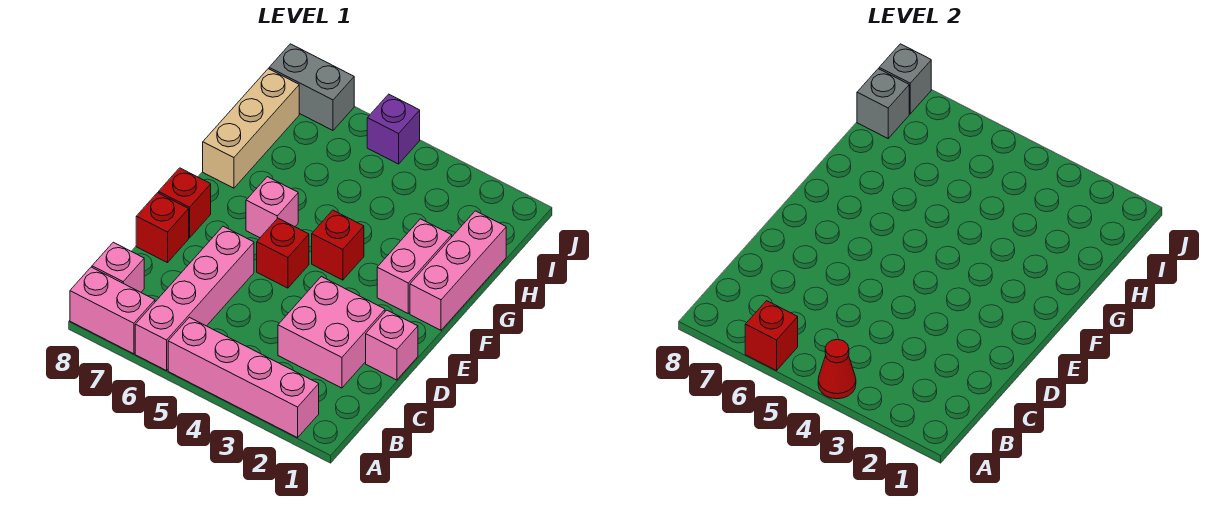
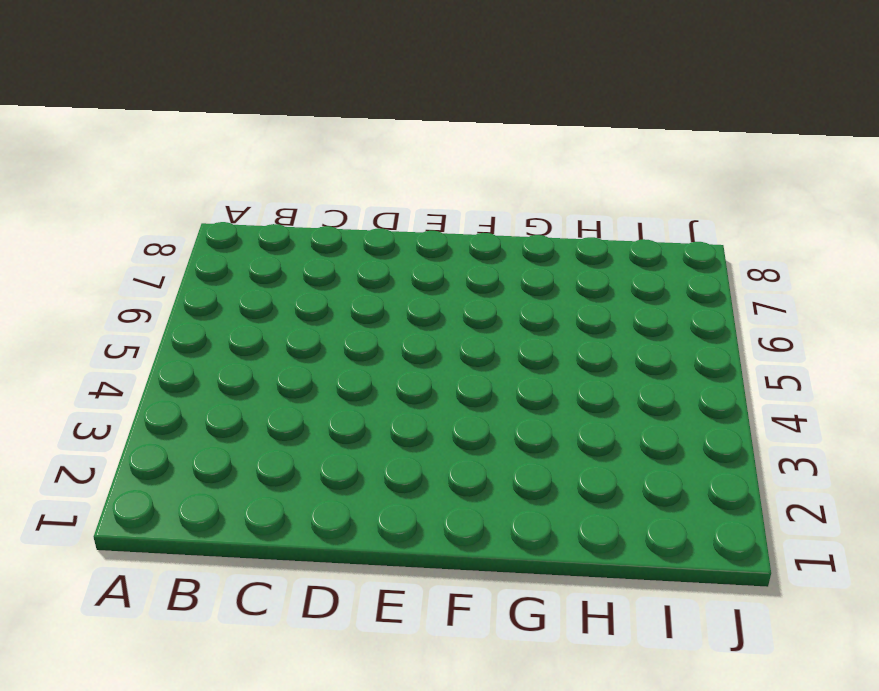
none -> pink 1x4 brick [168,317,319,438]
none -> pink 1x4 brick [135,226,254,371]
none -> pink 1x2 brick [70,267,155,354]

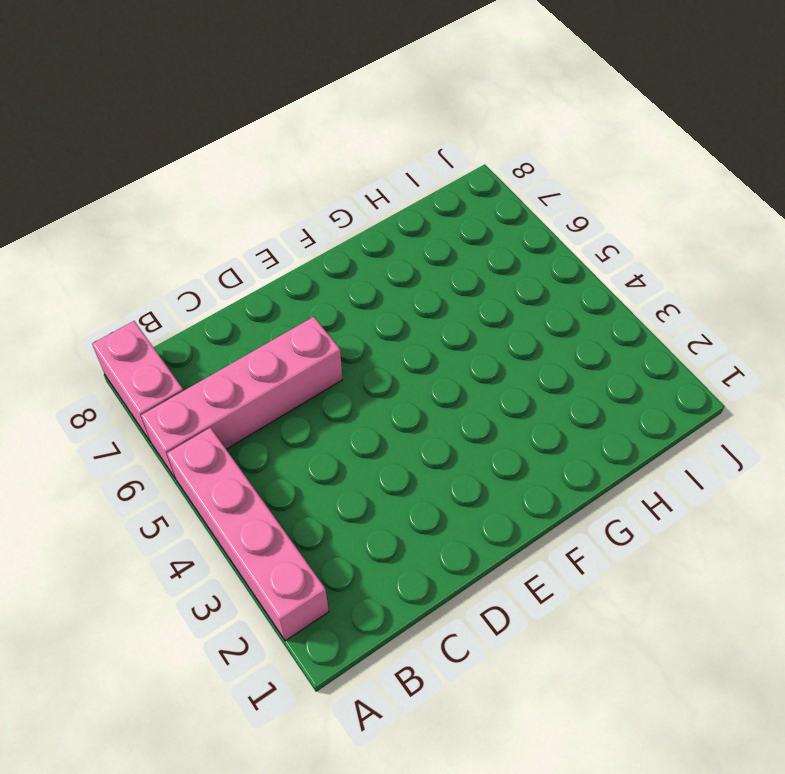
none -> pink 1x1 brick [92,242,144,292]
none -> pink 2x2 brick [278,277,385,388]
none -> pink 1x1 brick [366,310,418,380]

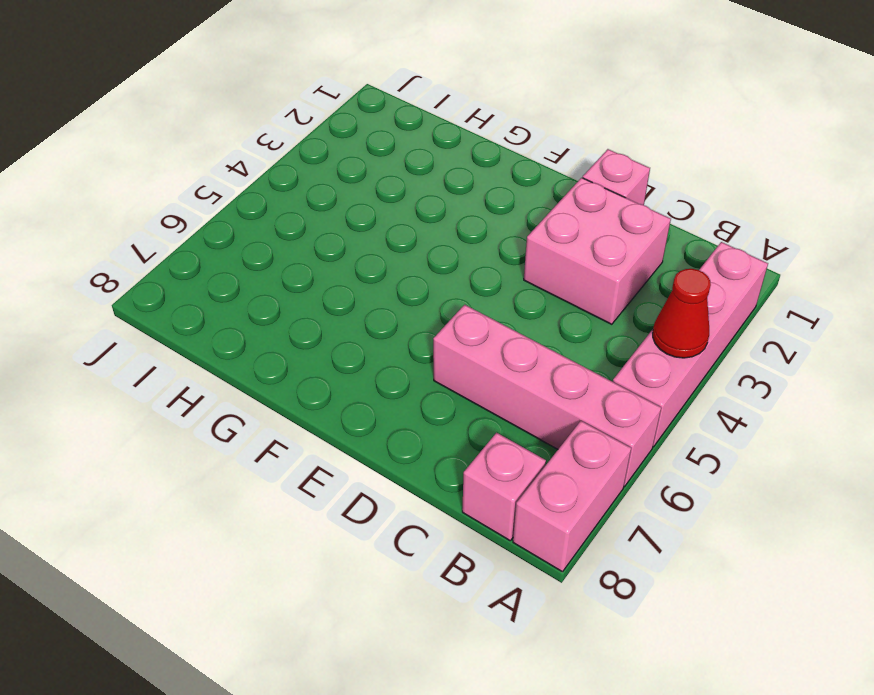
none -> red 1x1 brick [136,193,189,263]
none -> red 1x1 brick [257,218,309,288]
none -> red 1x1 brick [159,168,211,238]

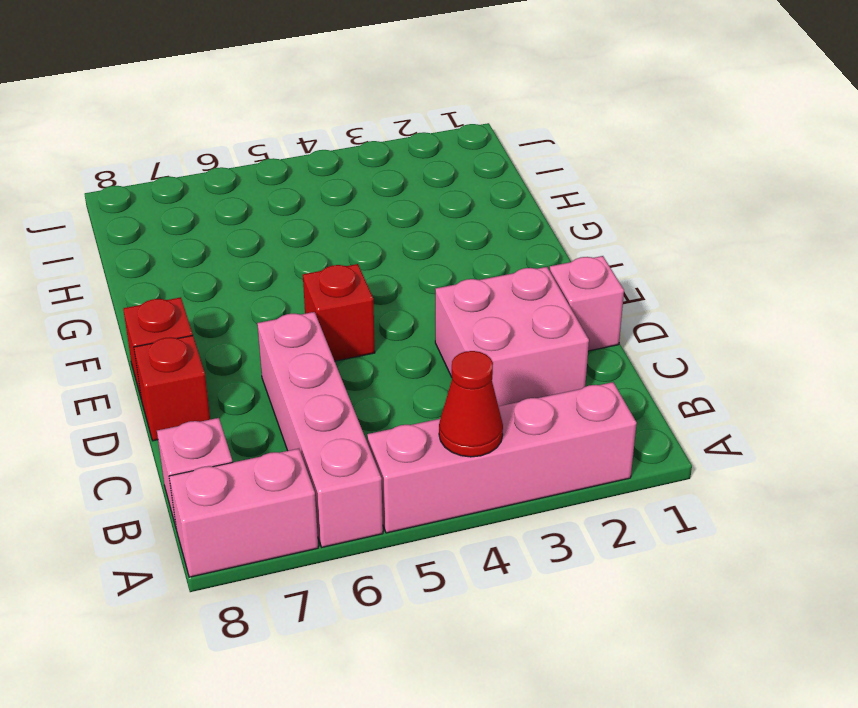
none -> pink 1x3 brick [410,211,506,330]
none -> pink 1x2 brick [377,219,452,313]
none -> red 1x1 brick [312,210,364,280]

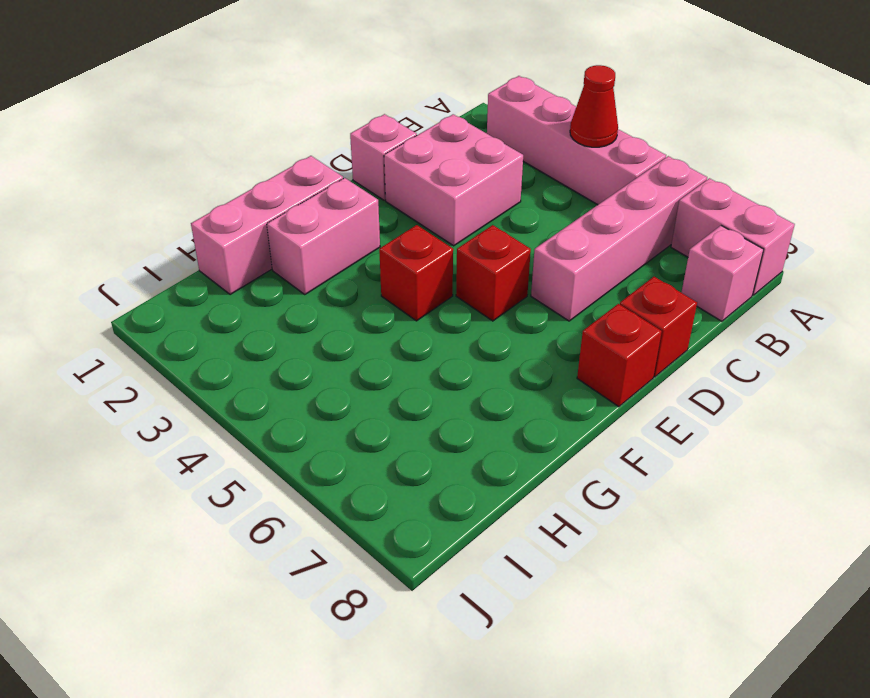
none -> pink 1x1 brick [246,177,298,238]
none -> tan 1x3 brick [203,69,299,188]
none -> purple 1x1 brick [367,94,420,164]

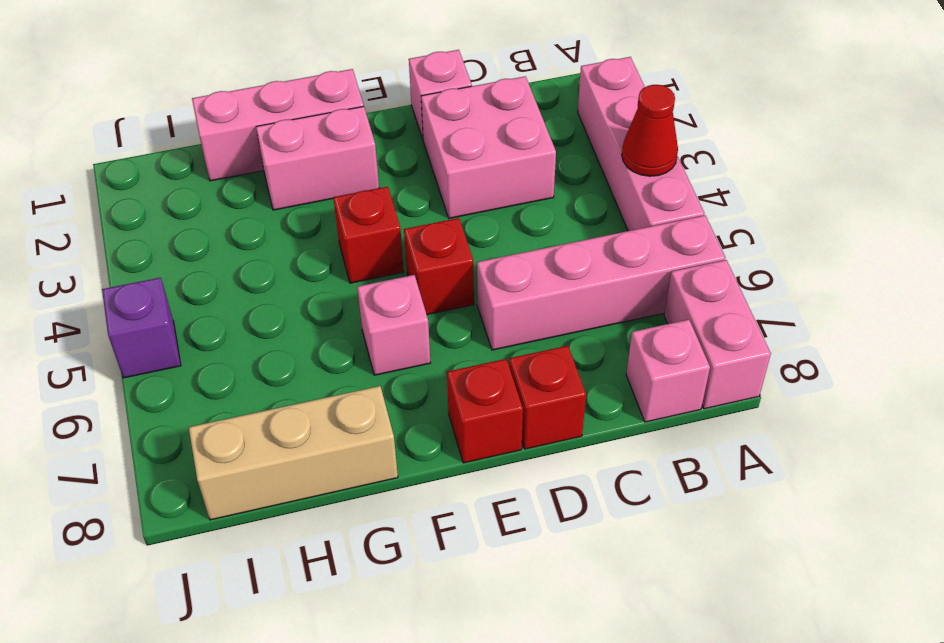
none -> grey 1x2 brick [269,44,354,130]
none -> red 1x1 brick [745,301,798,371]
none -> grey 1x1 brick [857,69,909,138]

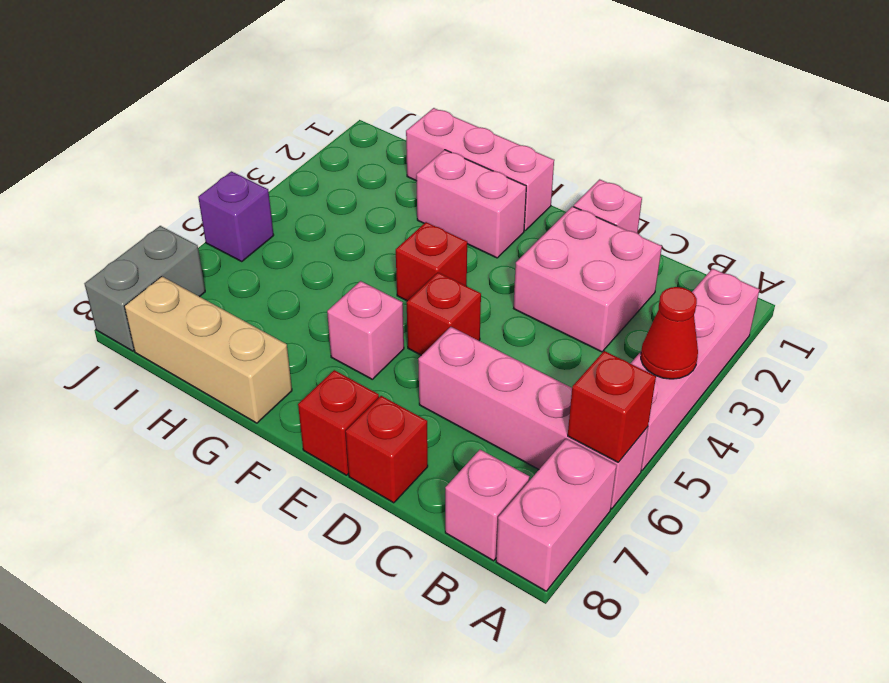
none -> grey 1x1 brick [857,69,909,138]
none -> grey 1x1 brick [879,44,931,114]

